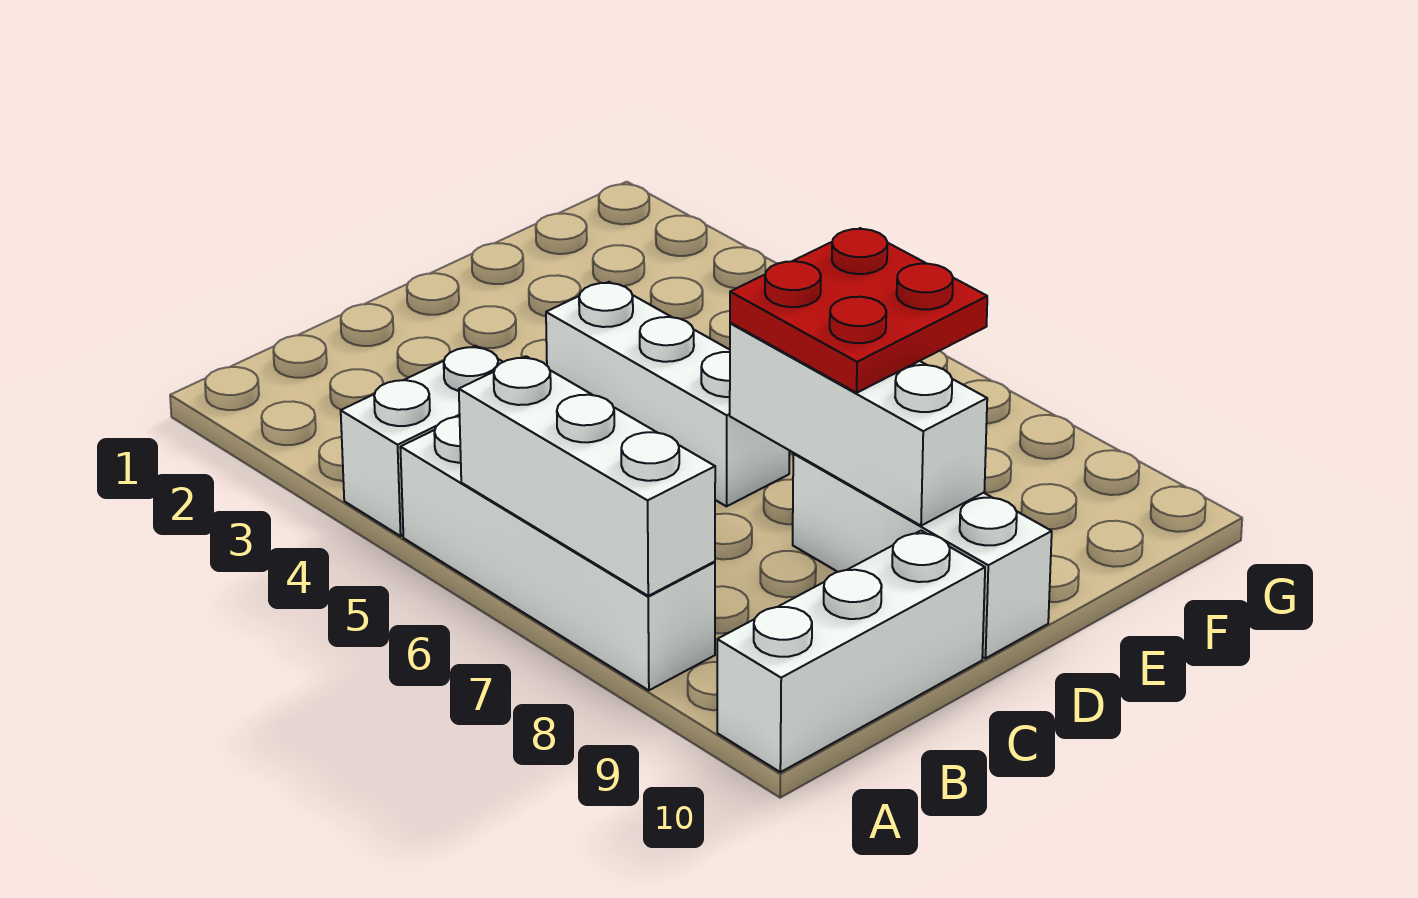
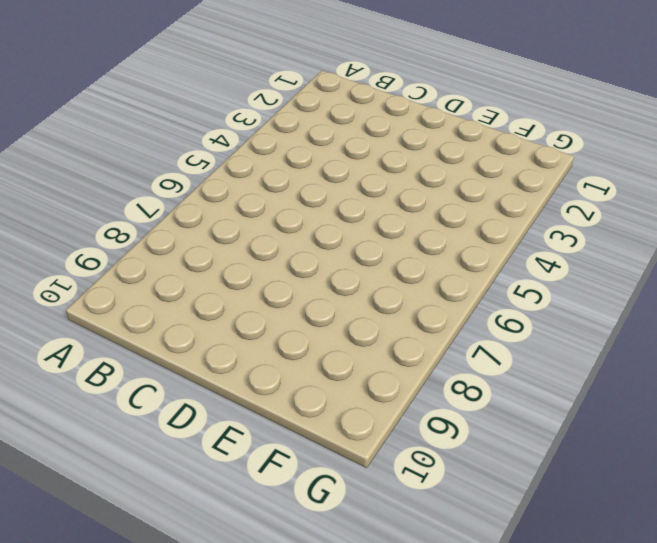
none -> white 1x2 brick [341,346,503,536]
none -> white 1x4 brick [400,416,715,690]

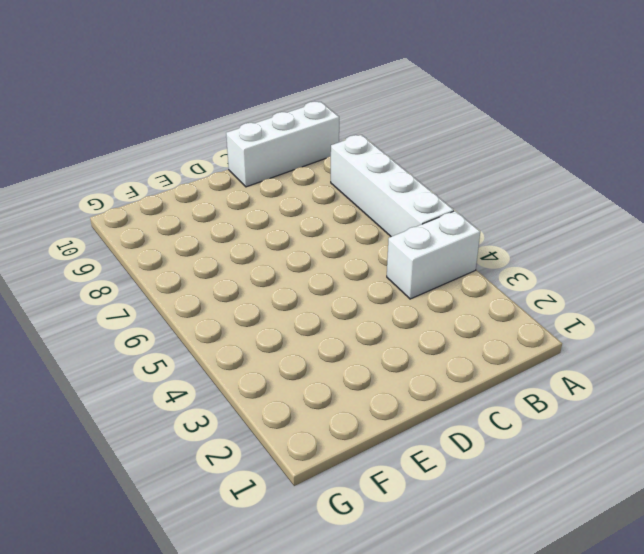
none -> white 1x3 brick [546,282,789,506]
none -> white 1x3 brick [793,453,1052,658]

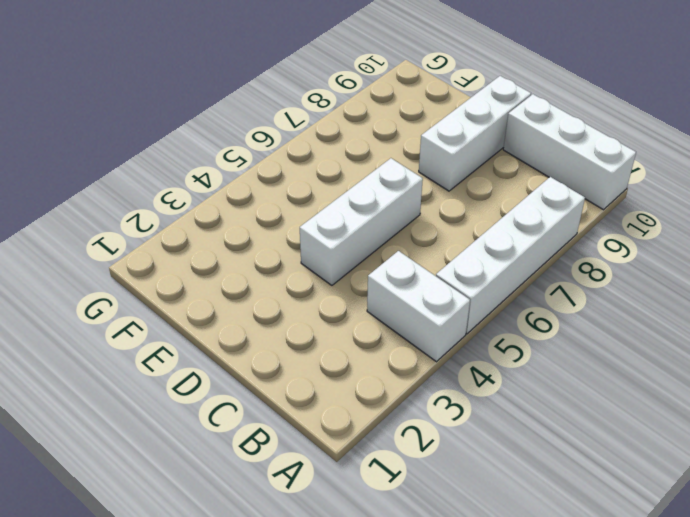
none -> white 1x3 brick [459,356,715,596]
none -> white 1x3 brick [730,323,987,526]

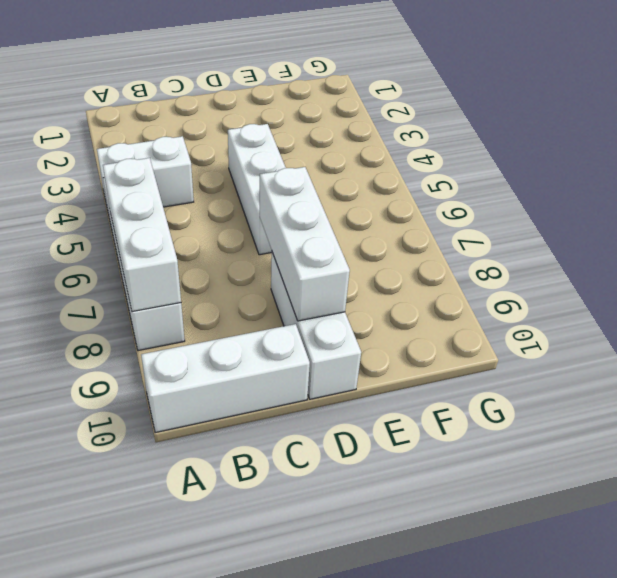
none -> red 2x2 plate [730,228,987,393]

